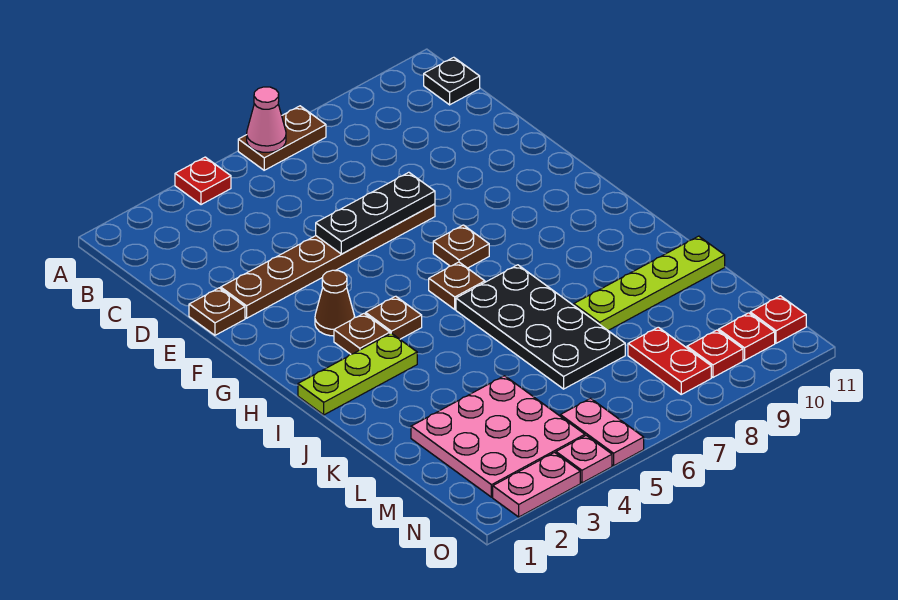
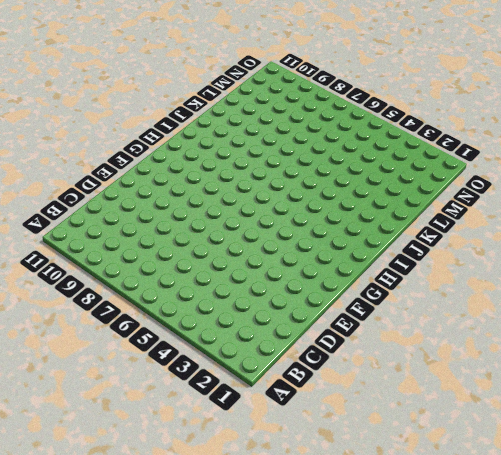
none -> red 1x1 plate [175,157,231,205]
none -> brown 1x2 plate [238,106,326,170]
none -> black 1x1 plate [424,57,480,105]

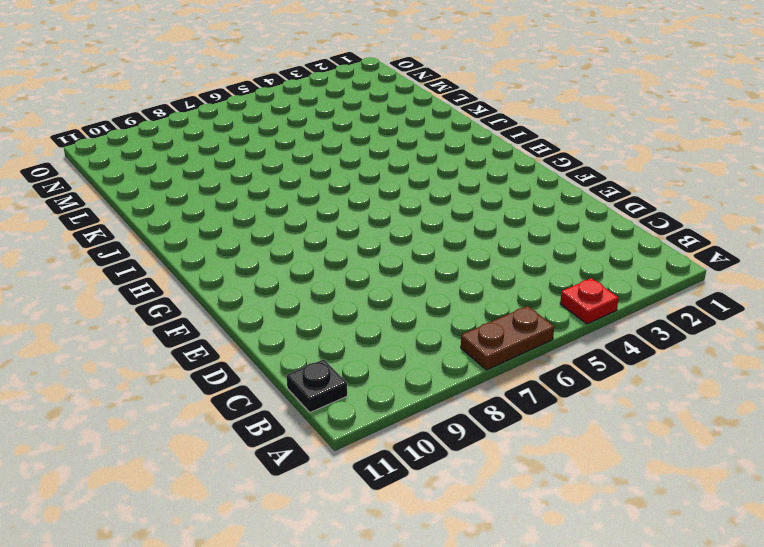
none -> brown 1x1 plate [189,288,245,335]
none -> brown 1x6 plate [221,204,435,318]
none -> brown 1x1 cone [315,270,355,336]

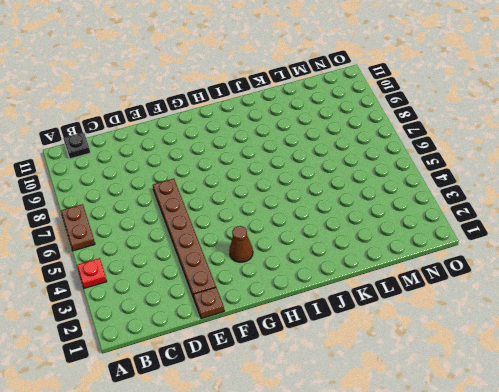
none -> brown 1x1 plate [433,225,489,268]
none -> brown 1x1 plate [334,314,390,354]
none -> brown 1x1 plate [366,296,422,339]

